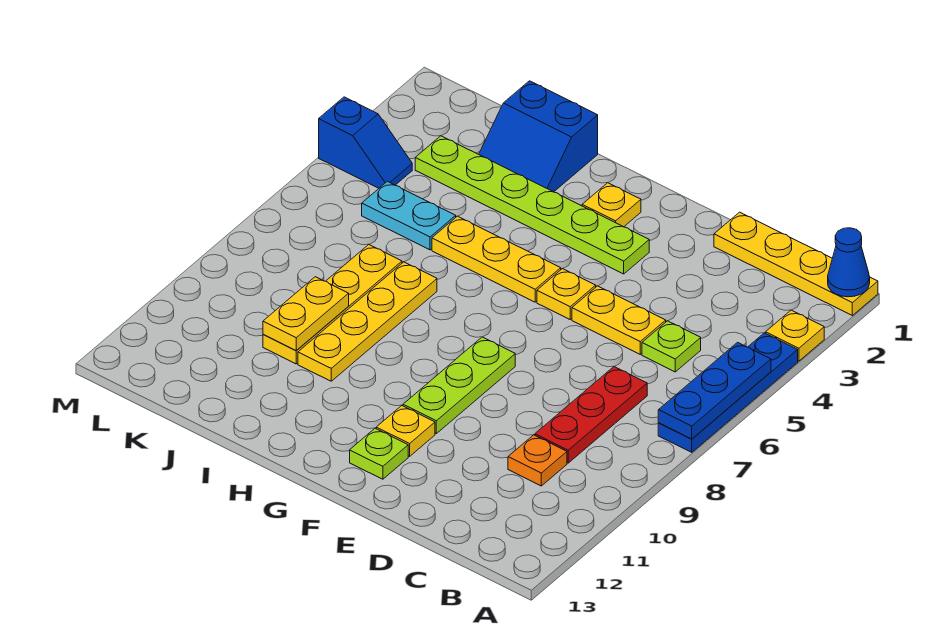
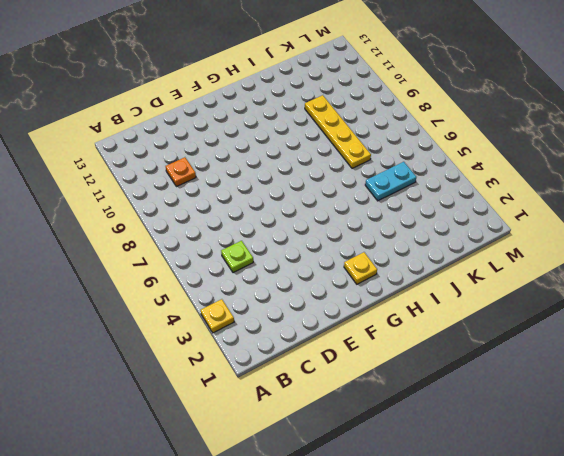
none -> yellow 1x4 plate [714,212,878,315]
none -> blue 1x4 plate [658,333,798,452]
none -> red 1x3 plate [535,367,647,463]

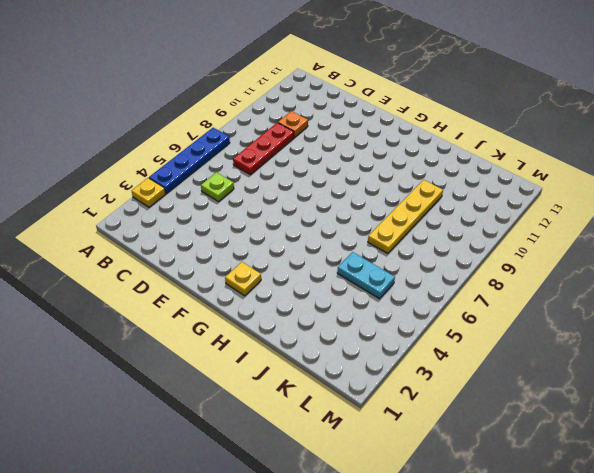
none -> yellow 1x4 plate [714,212,878,315]
none -> yellow 1x2 plate [572,286,666,354]
none -> lime 1x6 plate [415,136,649,274]

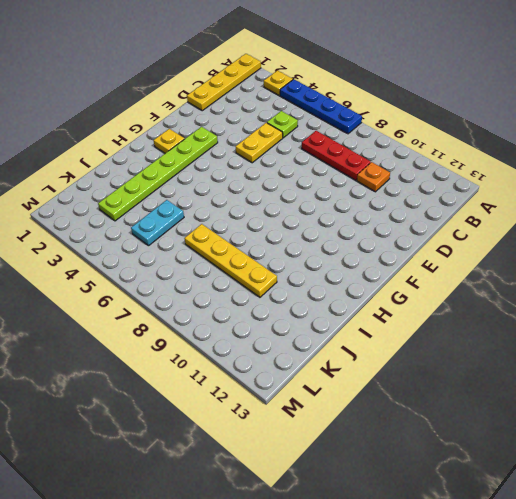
none -> yellow 1x1 plate [537,269,596,319]
none -> lime 1x3 plate [403,337,515,433]
none -> yellow 1x1 plate [376,406,435,456]

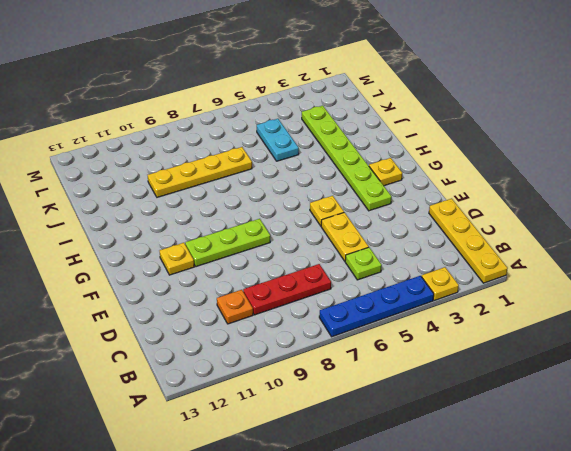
none -> lime 1x1 plate [350,428,408,479]
none -> yellow 1x3 plate [432,216,561,302]
none -> blue 2x2 slope [479,81,598,192]

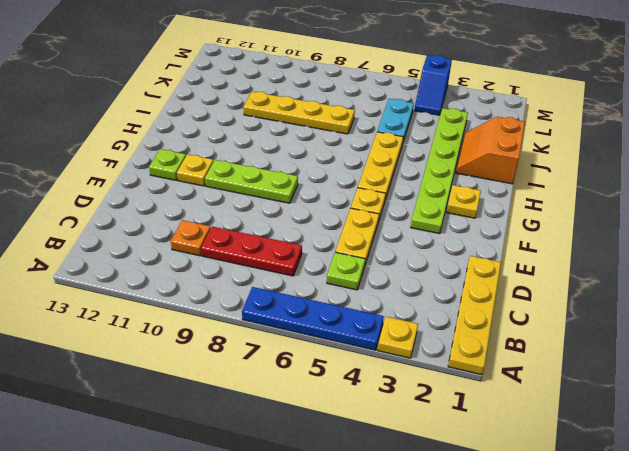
orange 2x2 slope [456,117,525,184] -> blue 2x2 slope [479,81,598,192]
none -> yellow 1x4 plate [298,262,437,381]
none -> blue 1x1 cone [828,228,870,297]
none -> blue 1x3 plate [658,342,771,439]

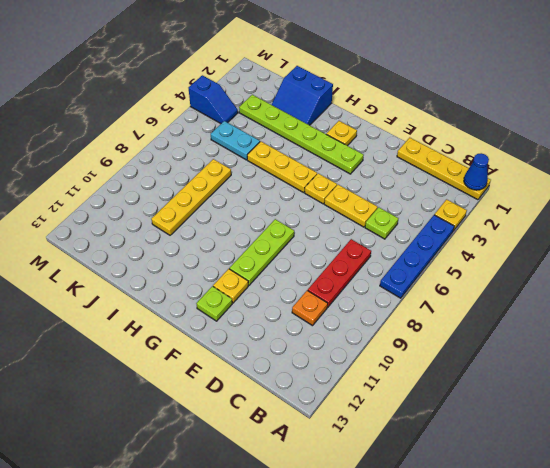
none -> yellow 1x4 plate [298,262,437,381]
none -> blue 1x3 plate [658,342,771,439]
none -> yellow 1x2 plate [263,277,349,351]

